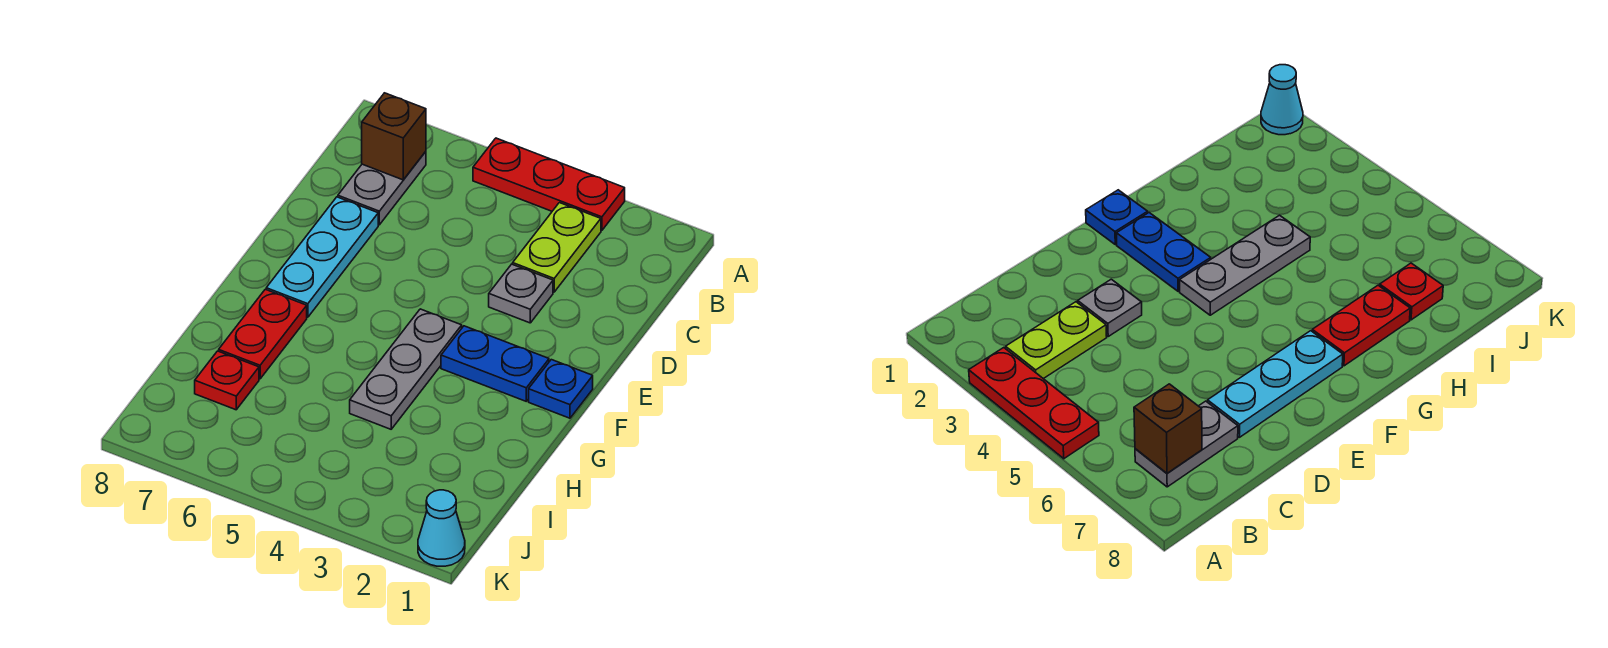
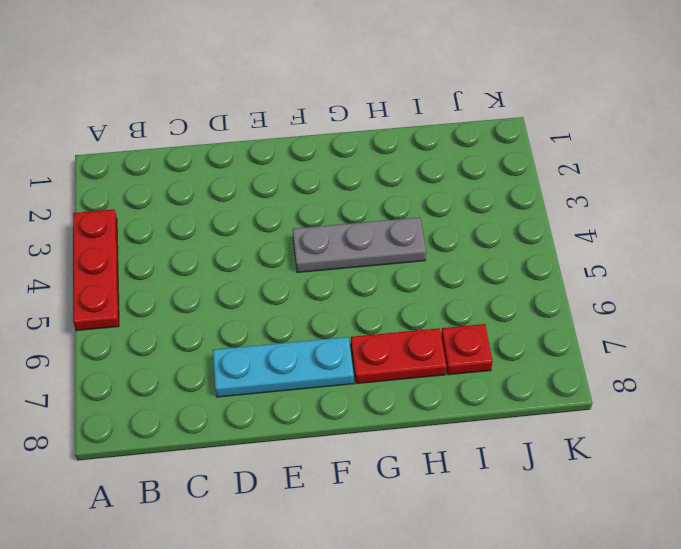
none -> lime 1x2 plate [513,203,601,292]
none -> grey 1x2 plate [338,152,426,225]
none -> grey 1x1 plate [489,264,553,323]

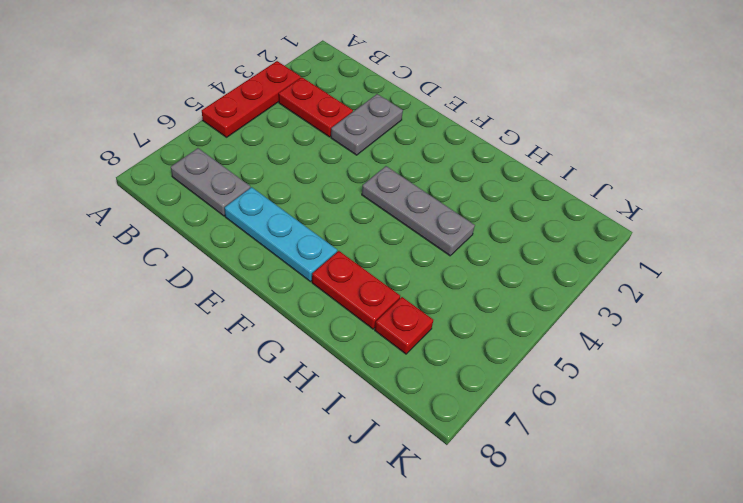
red 1x2 plate [279,77,353,137] -> lime 1x2 plate [513,203,601,292]
grey 1x2 plate [331,94,403,155] -> grey 1x1 plate [489,264,553,323]
none -> blue 1x1 plate [529,360,593,418]
none -> blue 1x2 plate [441,326,549,401]
none -> cyan 1x1 cone [418,490,465,566]

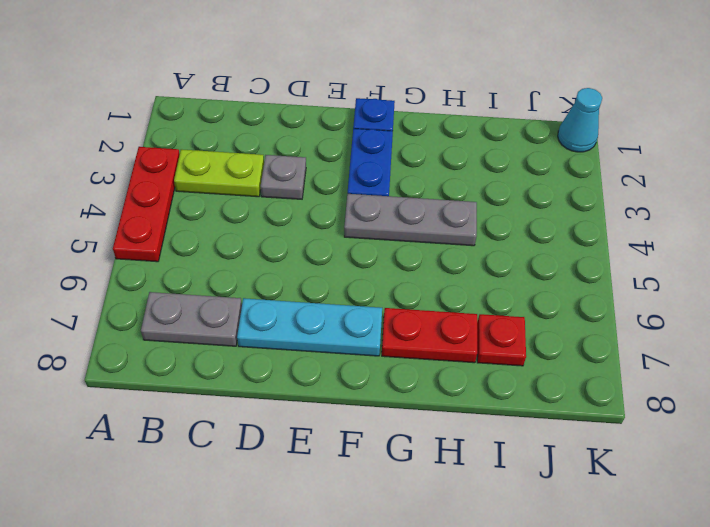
none -> brown 1x1 brick [362,93,426,180]

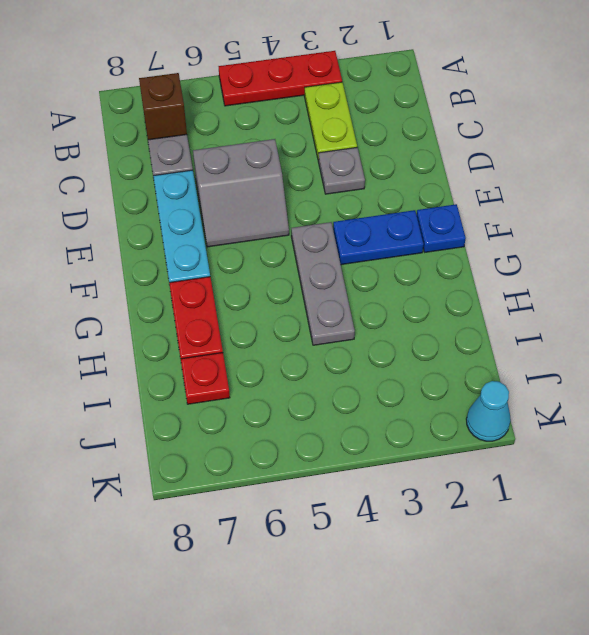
grey 2x2 slope [193,139,289,247] -> none

